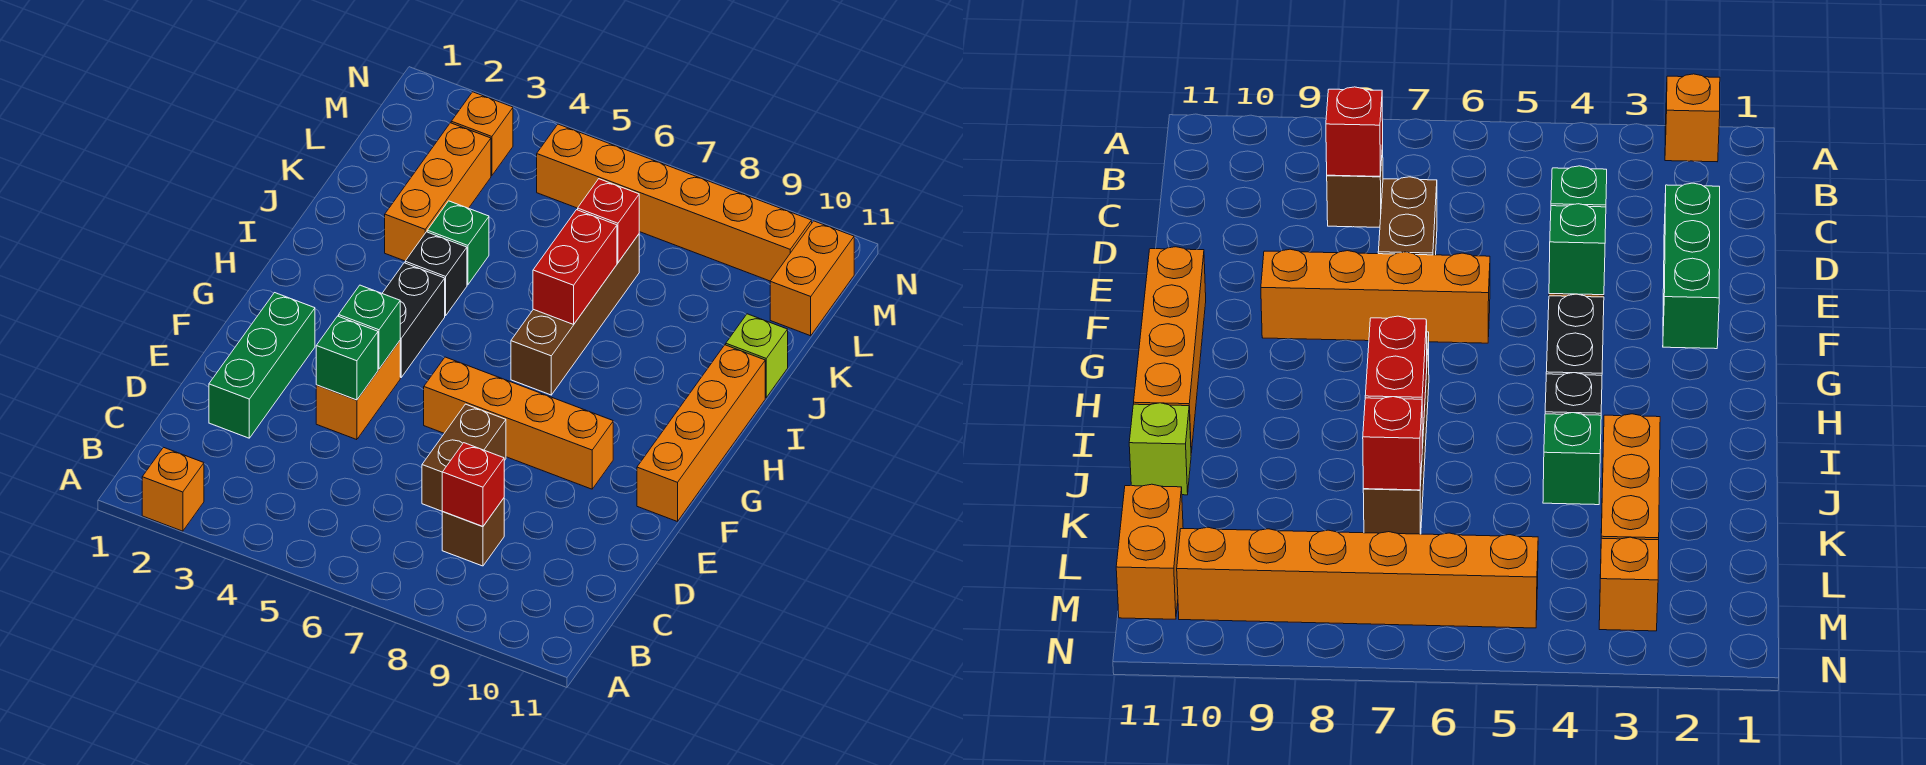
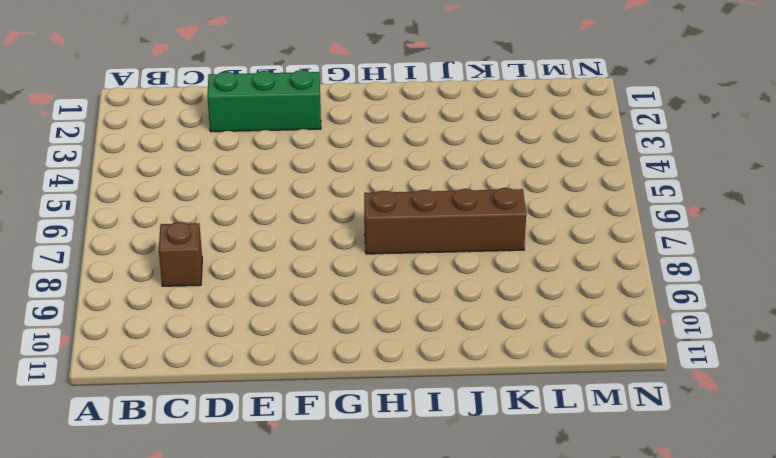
none -> orange 1x1 brick [142,447,204,531]
none -> brown 1x2 brick [422,404,506,512]
none -> orange 1x2 brick [316,341,400,440]

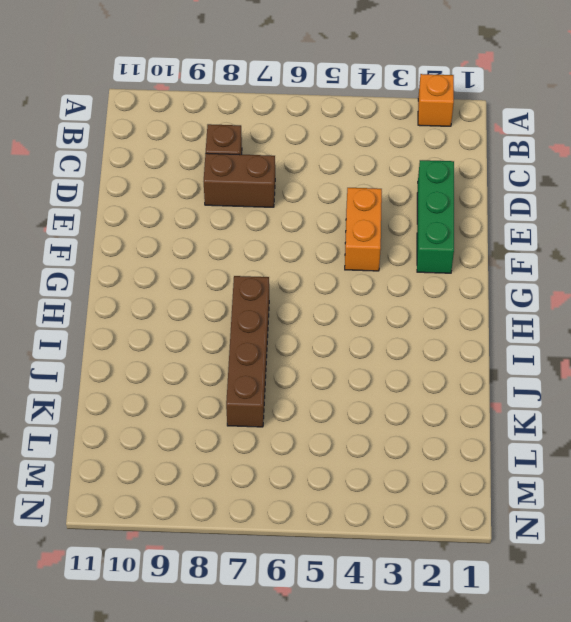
brown 1x2 brick [204,153,275,207] -> brown 1x2 brick turned to [422,404,506,512]
none -> orange 1x4 brick [424,357,613,489]
none -> orange 1x4 brick [637,345,765,522]
none -> black 1x2 brick [382,263,445,377]

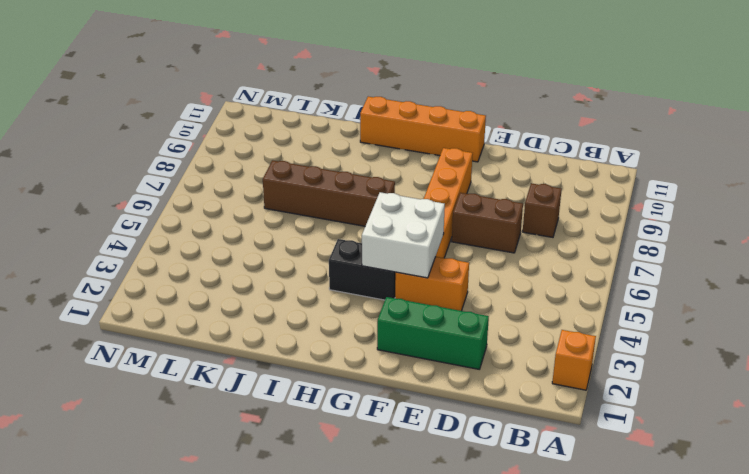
white 2x2 brick [362,192,445,278] -> green 1x1 brick [339,285,400,369]
none -> black 1x1 brick [405,232,467,316]
none -> orange 1x3 brick [385,123,491,261]
none -> green 1x1 brick [427,201,489,285]

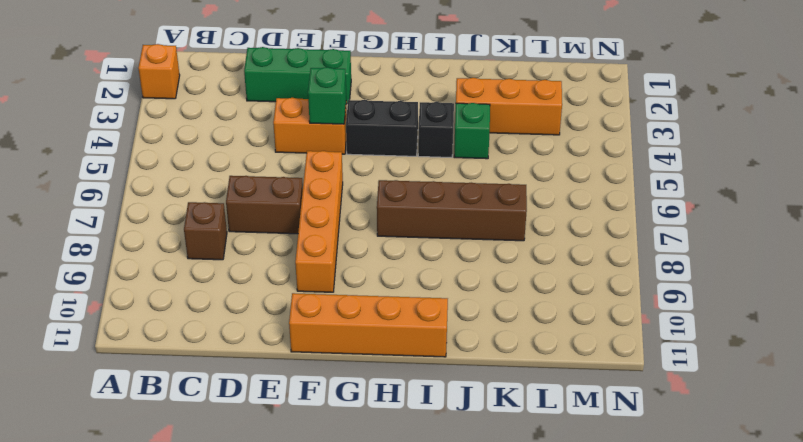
none -> lime 1x1 brick [726,314,788,398]
none -> orange 1x2 brick [770,221,854,336]
none -> orange 1x1 brick [451,92,513,176]

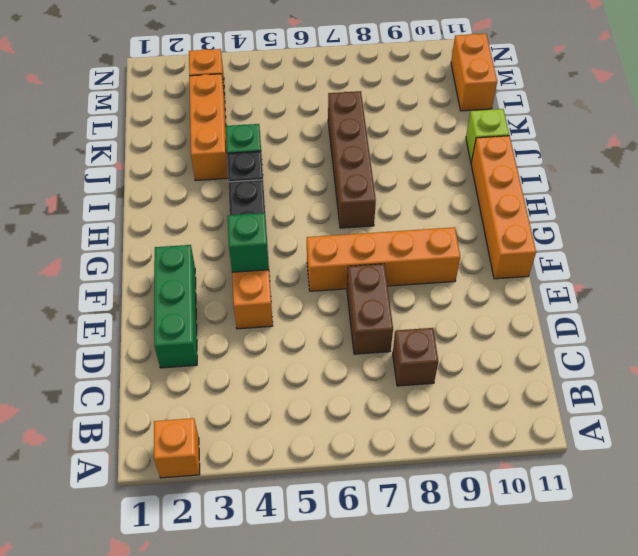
none -> orange 1x6 brick [537,124,812,281]
none -> red 1x1 brick [442,443,504,527]
none -> green 1x1 brick [316,316,378,400]

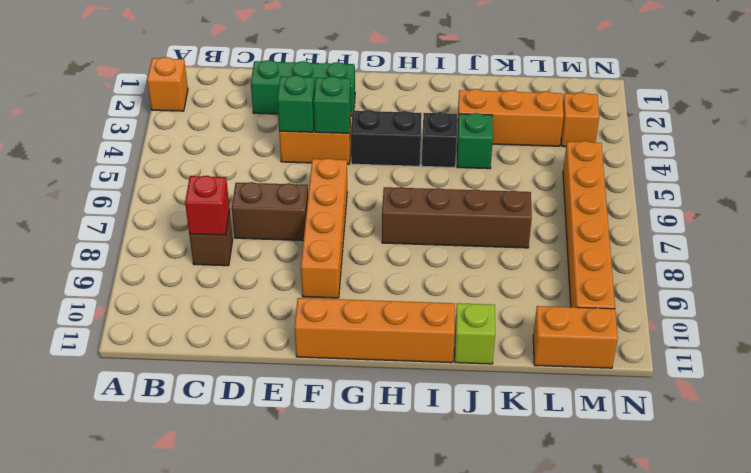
none -> red 1x2 brick [533,210,617,324]
none -> red 1x1 brick [578,179,639,262]

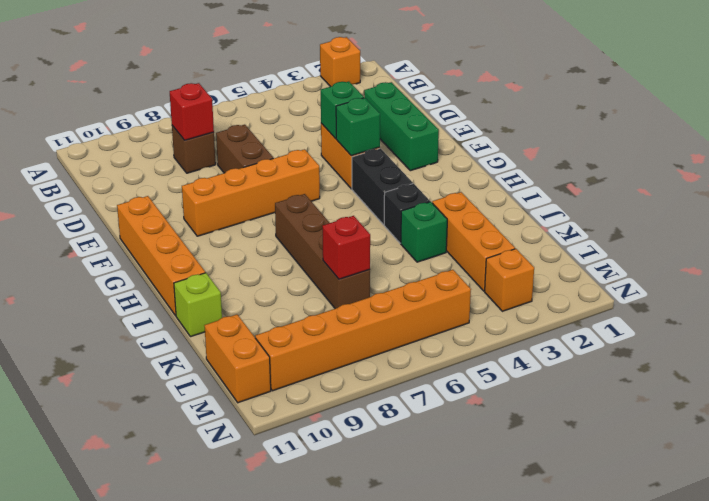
none -> red 1x2 brick [533,210,617,324]

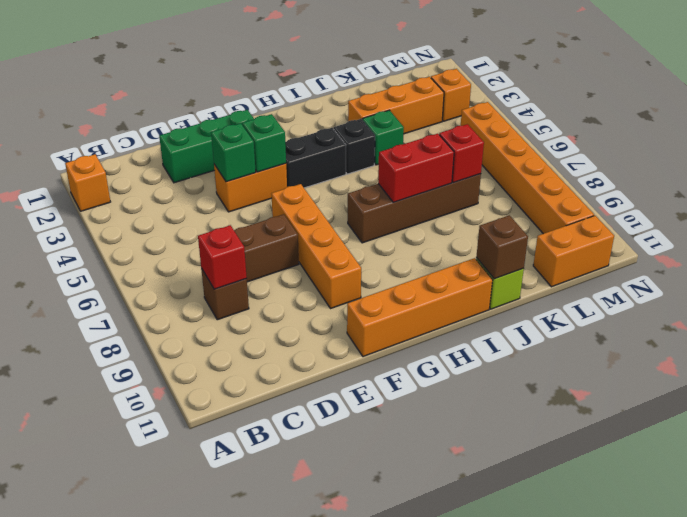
brown 1x1 brick [476,215,528,279] -> none

